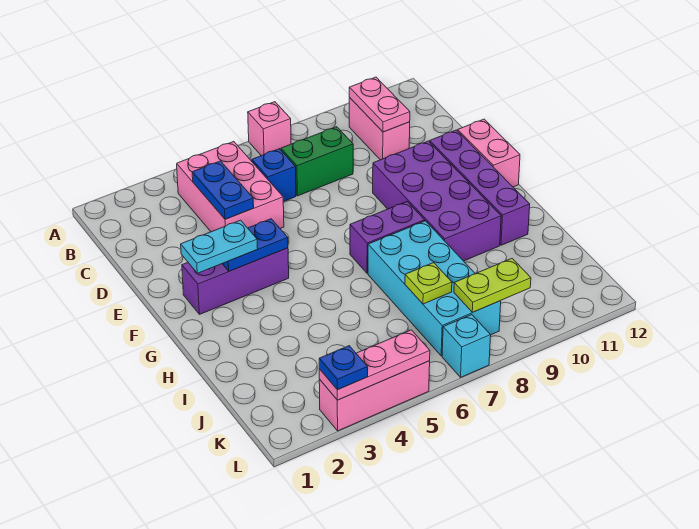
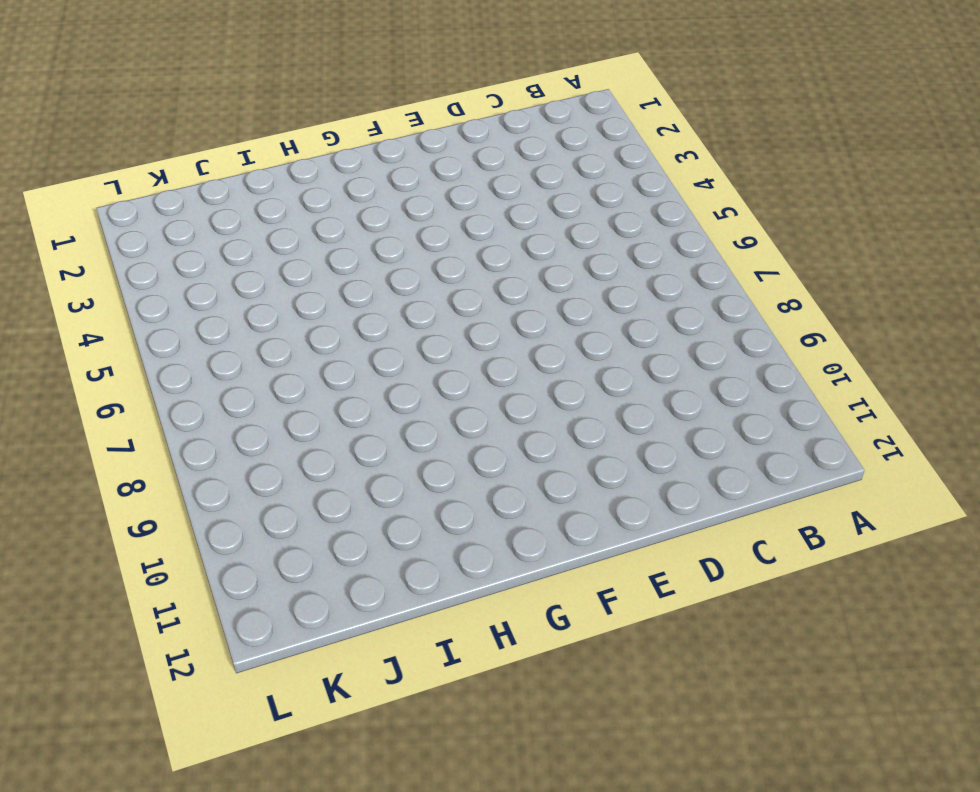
none -> pink 1x1 brick [248,102,291,156]
none -> pink 2x3 brick [177,142,284,232]
none -> pink 1x2 brick [349,98,410,160]

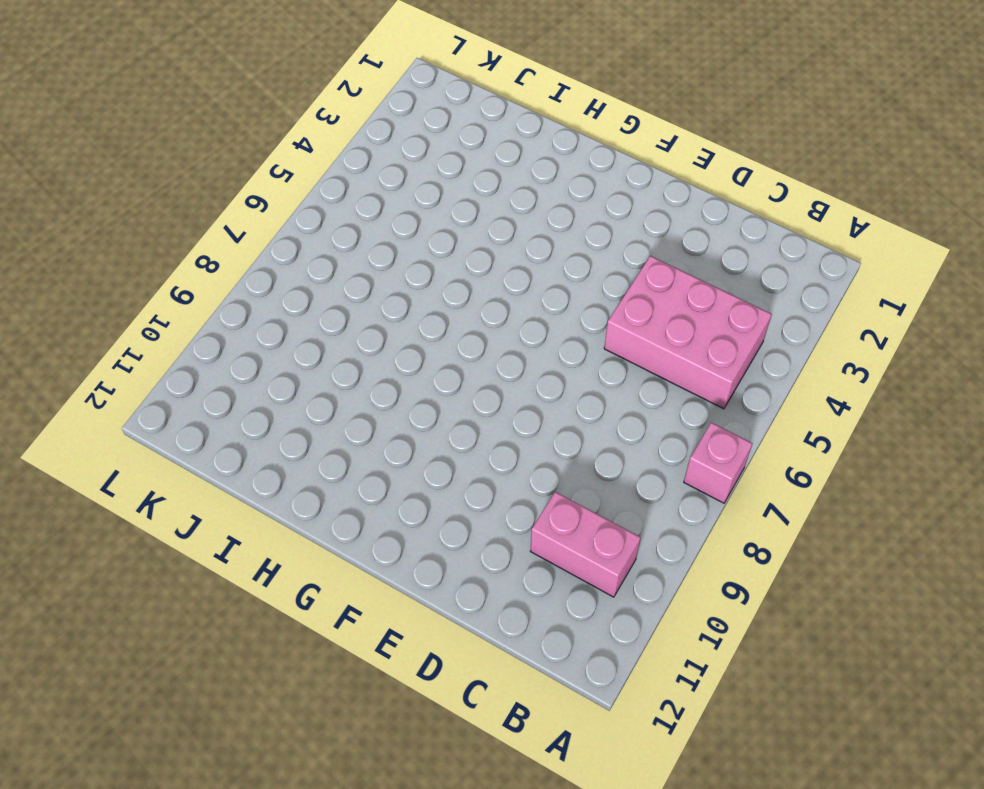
none -> blue 1x1 brick [252,149,296,202]
none -> green 1x2 brick [281,127,353,196]
none -> purple 2x4 brick [373,141,501,261]

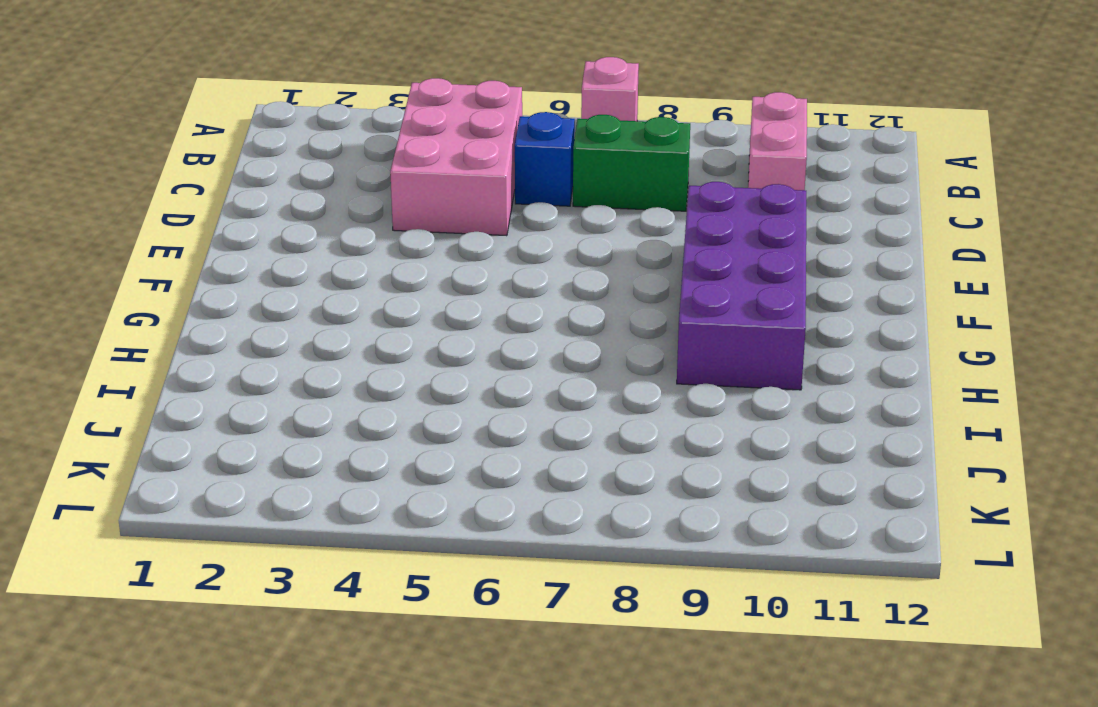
none -> purple 1x4 brick [430,130,530,245]
none -> pink 1x2 brick [458,119,520,187]
none -> purple 1x3 brick [182,248,289,314]

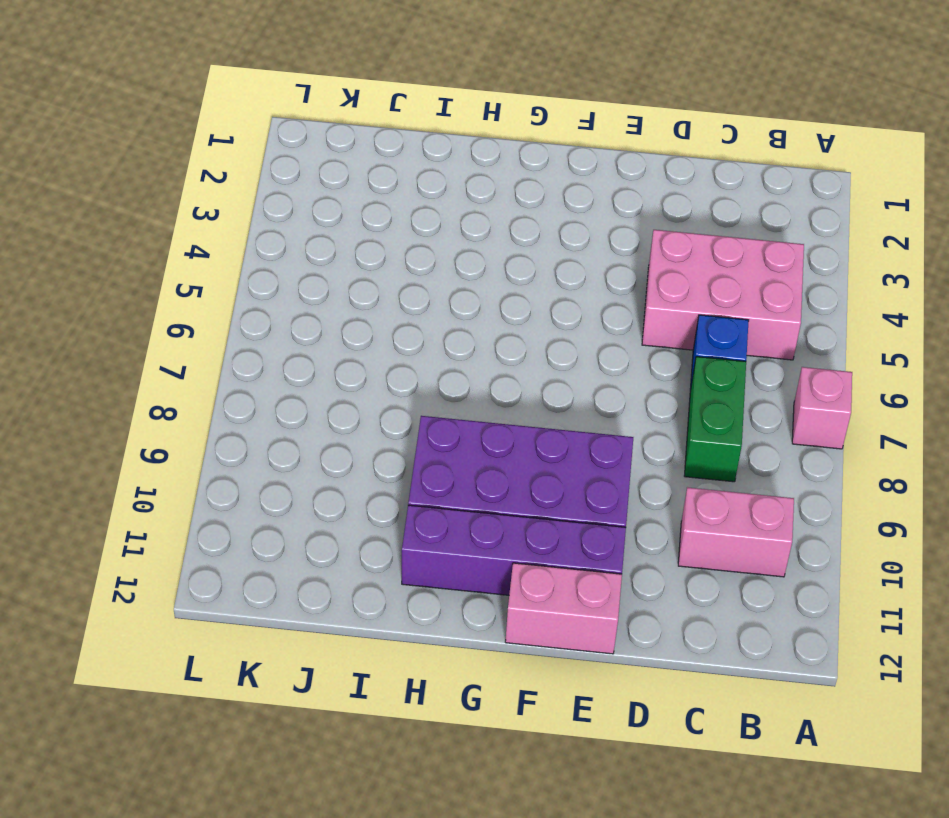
none -> purple 1x3 brick [182,248,289,314]
none -> purple 1x2 brick [350,202,425,273]
none -> cyan 2x4 brick [368,221,501,356]

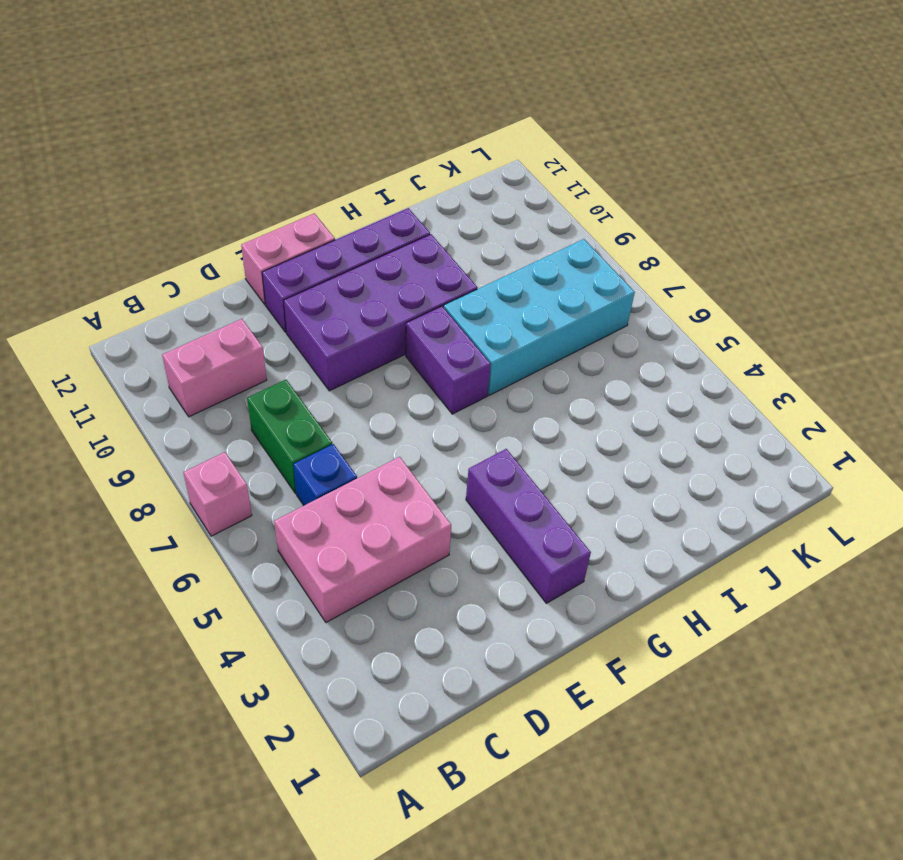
none -> pink 1x3 brick [319,361,430,431]
none -> cyan 1x1 brick [442,315,491,377]
none -> pink 1x2 plate [349,77,410,132]

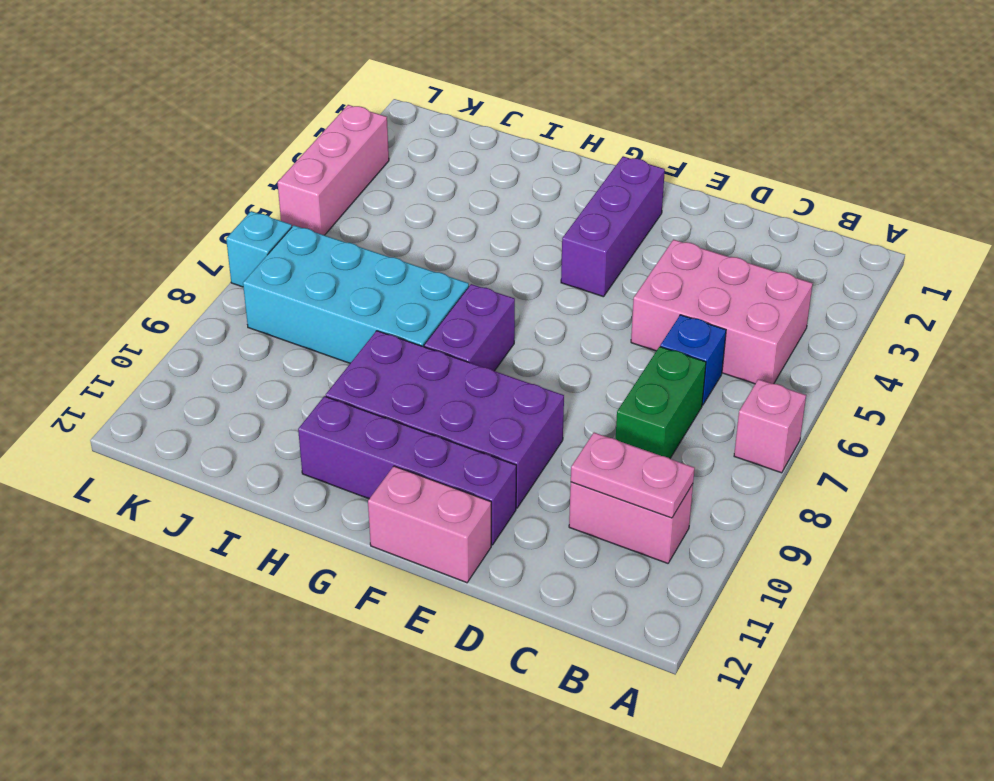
none -> blue 1x2 plate [192,161,254,219]
none -> blue 1x2 plate [222,219,288,271]
none -> lime 1x1 plate [405,263,452,304]

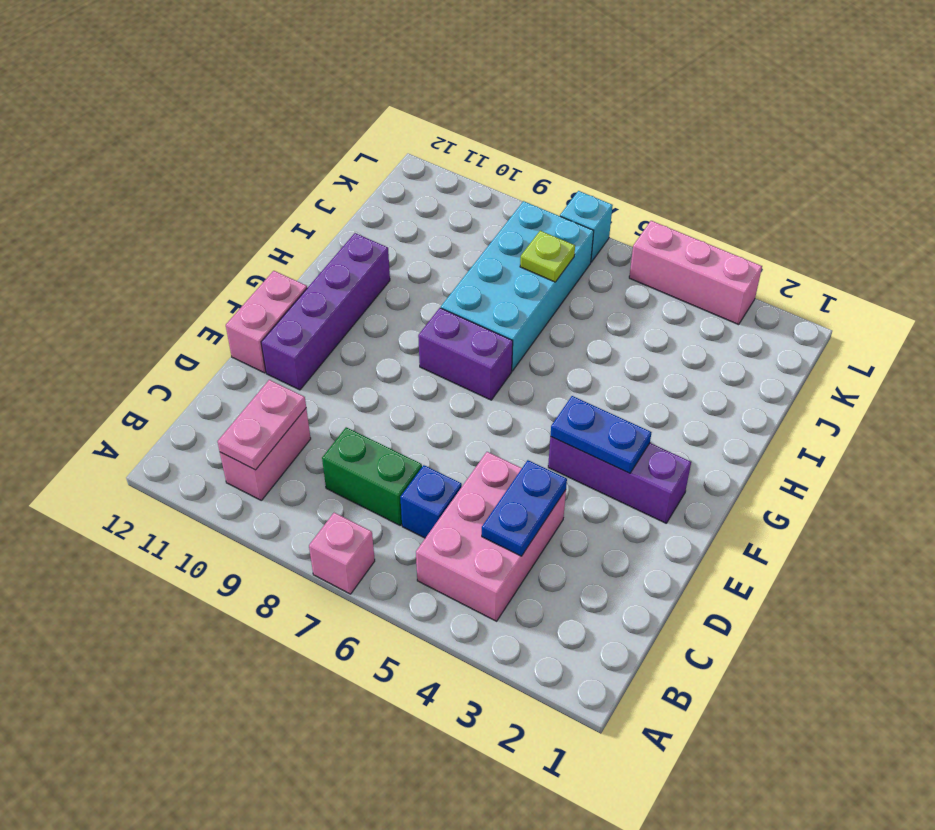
none -> purple 2x4 brick [373,141,501,261]
none -> lime 1x2 plate [454,259,531,312]
none -> pink 1x3 plate [319,330,430,400]

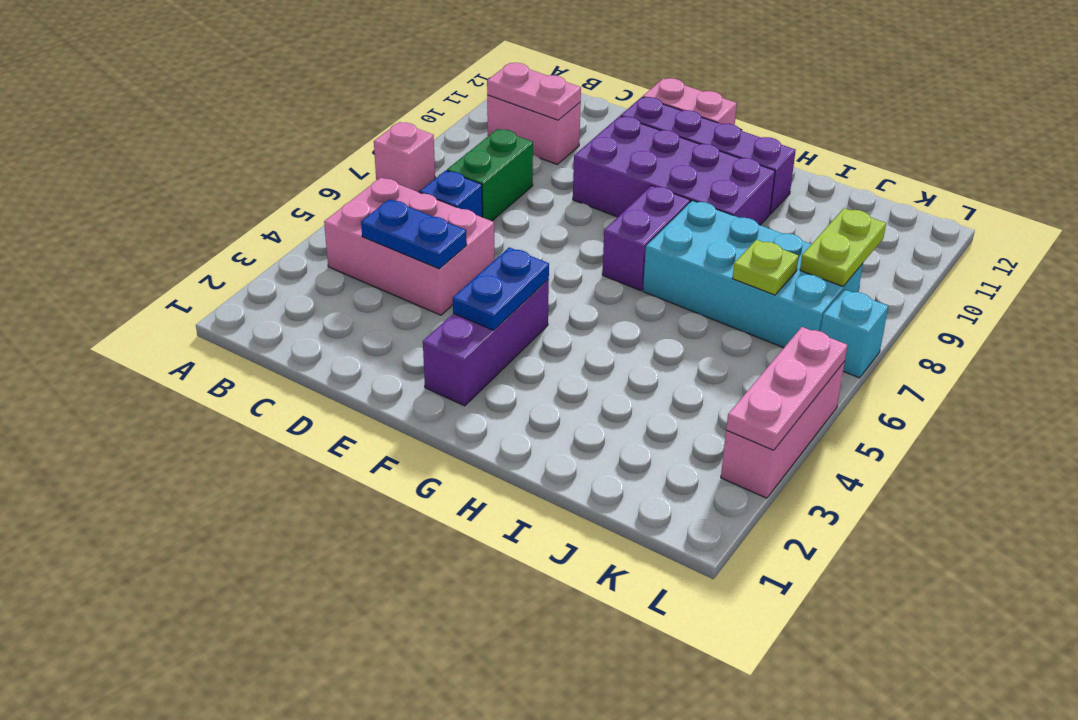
none -> cyan 1x2 plate [181,220,258,273]
none -> blue 1x1 plate [319,346,368,390]

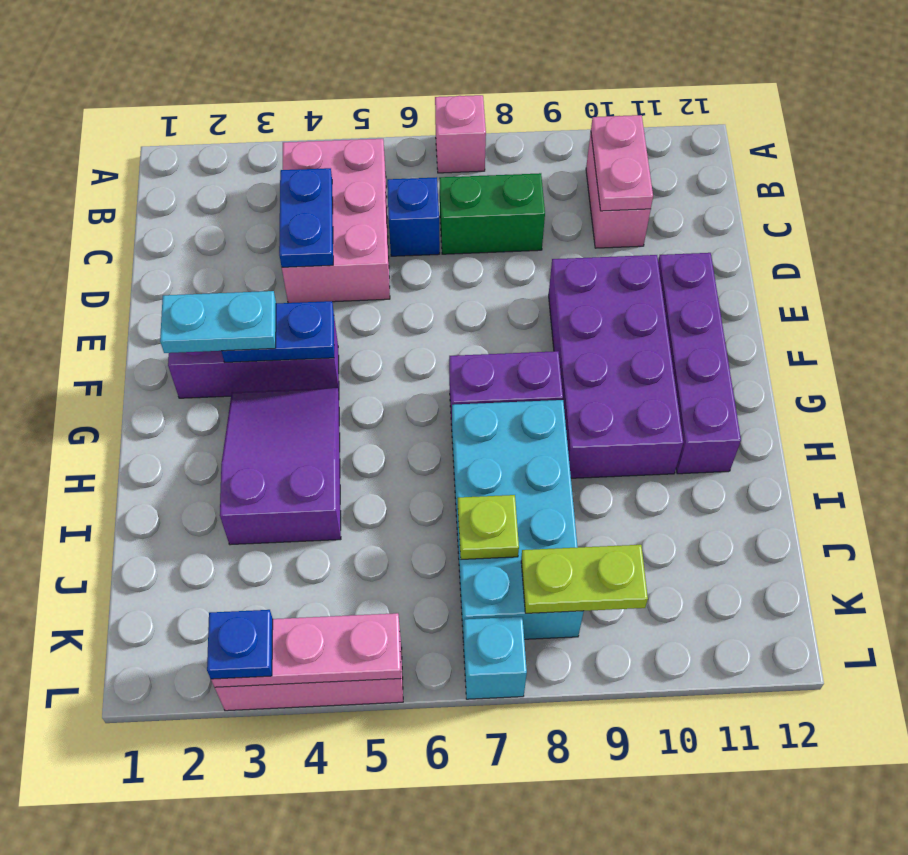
purple 2x3 slope [220,388,341,545] -> none
none -> pink 1x2 brick [458,119,520,187]

